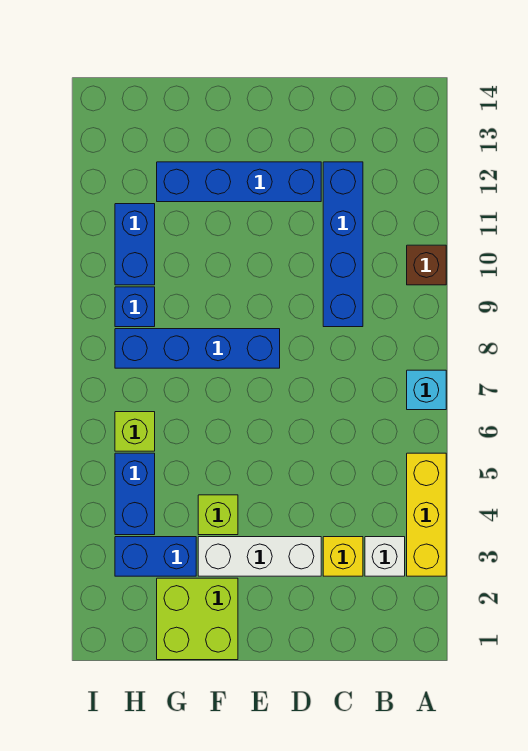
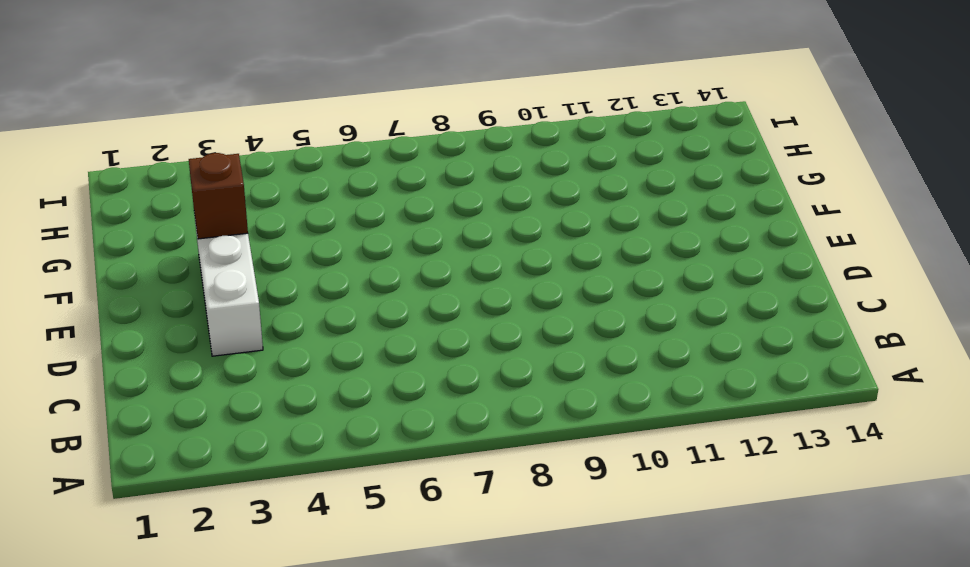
brown 1x1 brick [189,153,248,239] -> brown 1x1 brick moved to [407,245,446,285]
none -> yellow 1x3 brick [407,453,446,576]
none -> cyan 1x1 brick [407,370,446,410]
none -> white 1x1 brick [365,537,405,576]

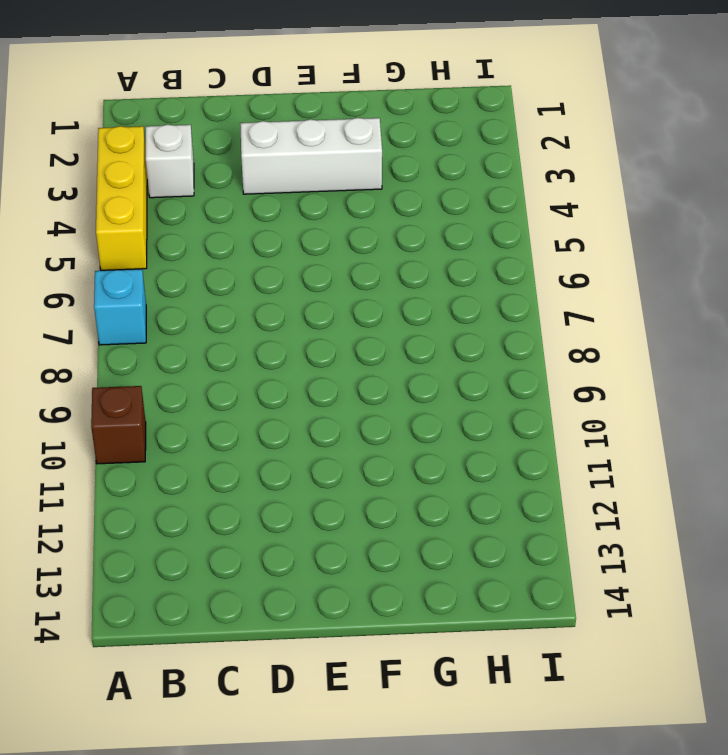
none -> yellow 1x1 brick [323,537,363,576]
none -> blue 1x4 brick [323,162,363,327]
none -> blue 1x4 brick [157,162,321,202]

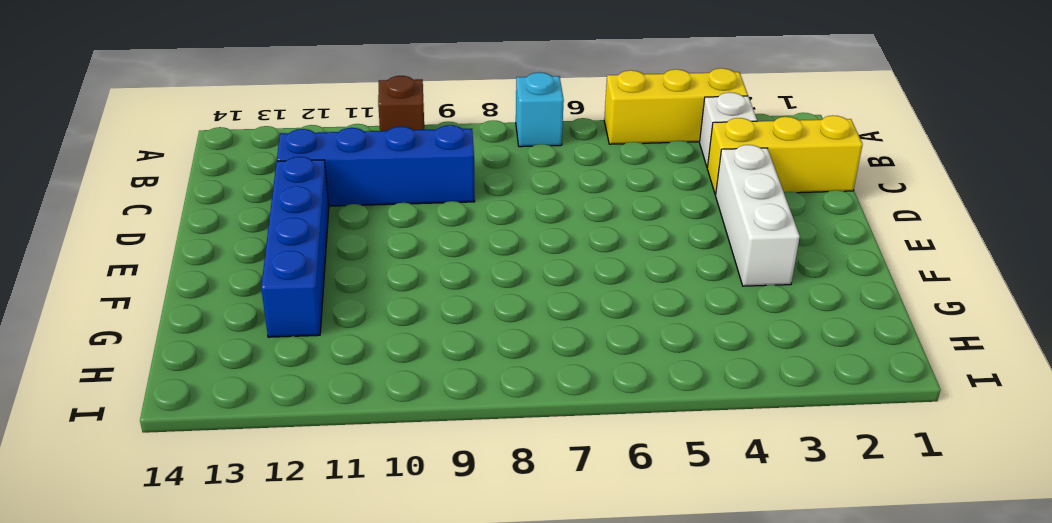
yellow 1x3 brick [707,116,863,195] -> yellow 1x1 brick [323,537,363,576]
none -> blue 1x4 brick [115,329,280,368]
none -> lime 2x2 brick [157,578,238,660]
none -> lime 1x1 brick [198,495,238,535]

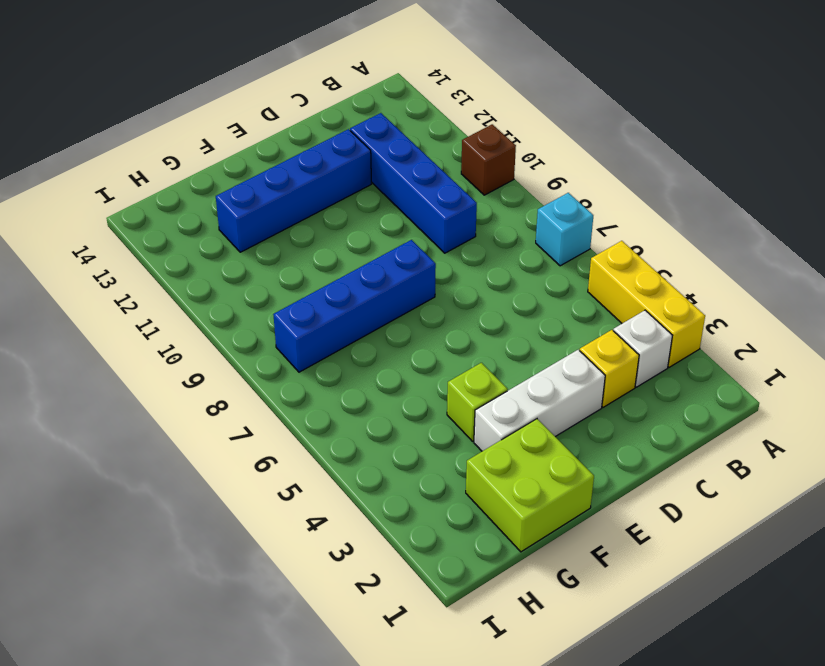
none -> blue 1x2 brick [115,537,196,576]
none -> blue 1x2 brick [115,453,155,535]
none -> lime 1x1 brick [115,412,155,451]

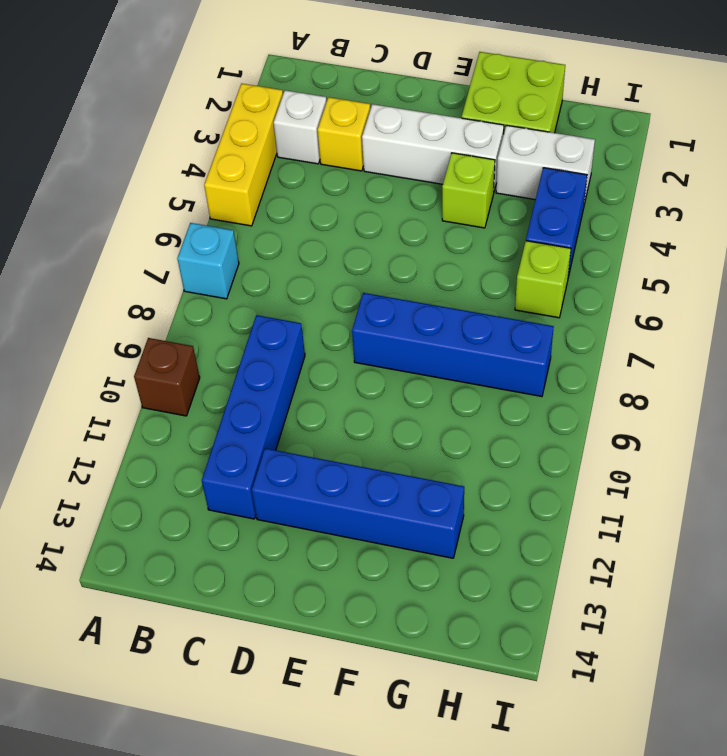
white 1x2 brick [496,125,595,204] -> blue 1x2 brick [115,537,196,576]
none -> blue 1x1 brick [115,287,155,327]
none -> blue 1x2 brick [115,204,155,285]

